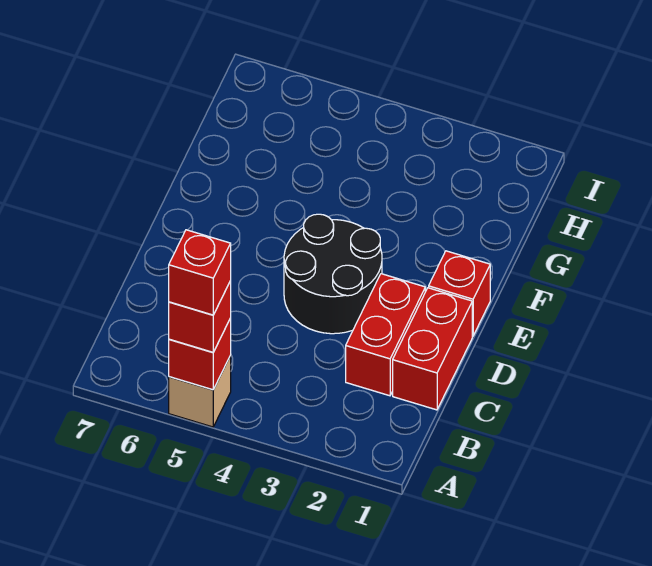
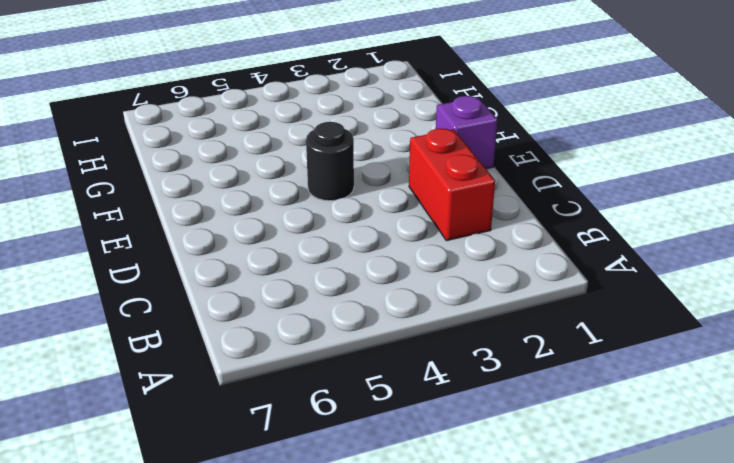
purple 1x1 brick [436,96,498,169] -> red 1x1 brick [429,251,490,336]
black 1x1 round brick [306,122,354,201] -> black 2x2 round brick [284,214,382,334]
none -> tan 1x1 brick [169,356,231,427]
none -> red 1x2 brick [393,288,472,410]

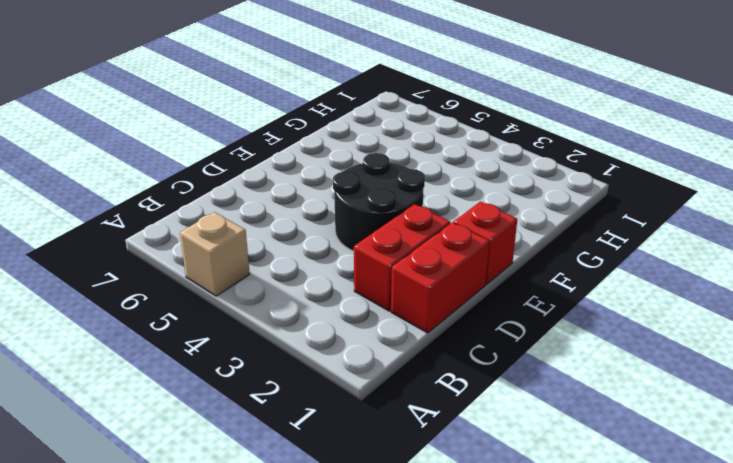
none -> red 1x1 brick [169,318,231,390]
none -> red 1x1 brick [169,281,231,352]

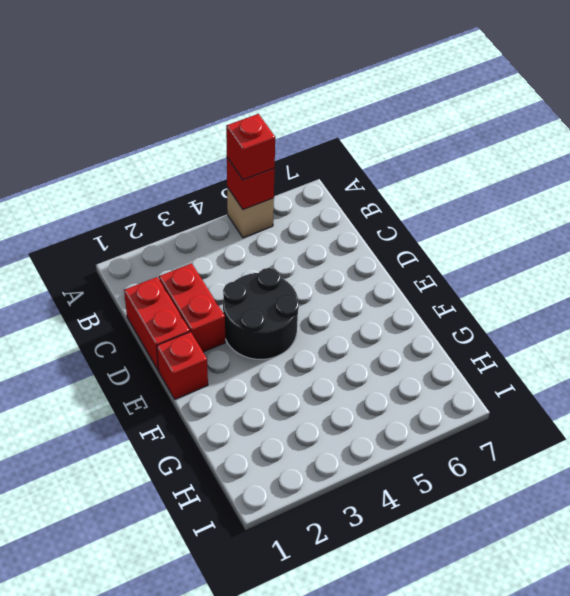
none -> red 1x1 brick [169,230,231,315]

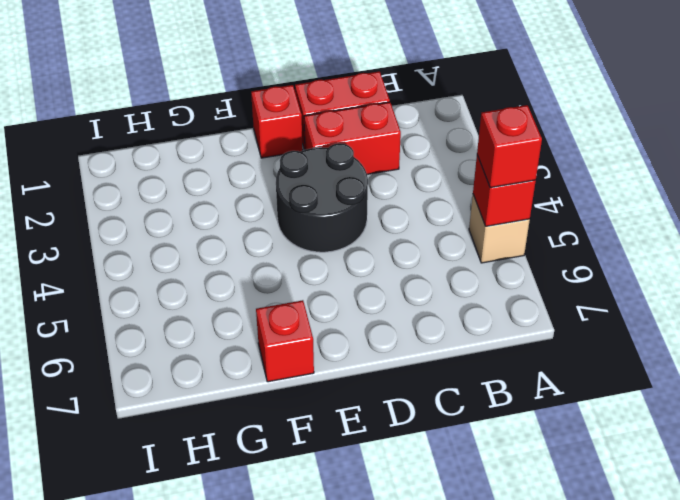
red 1x1 brick [256,300,314,382] -> red 1x1 brick moved to [169,230,231,315]

